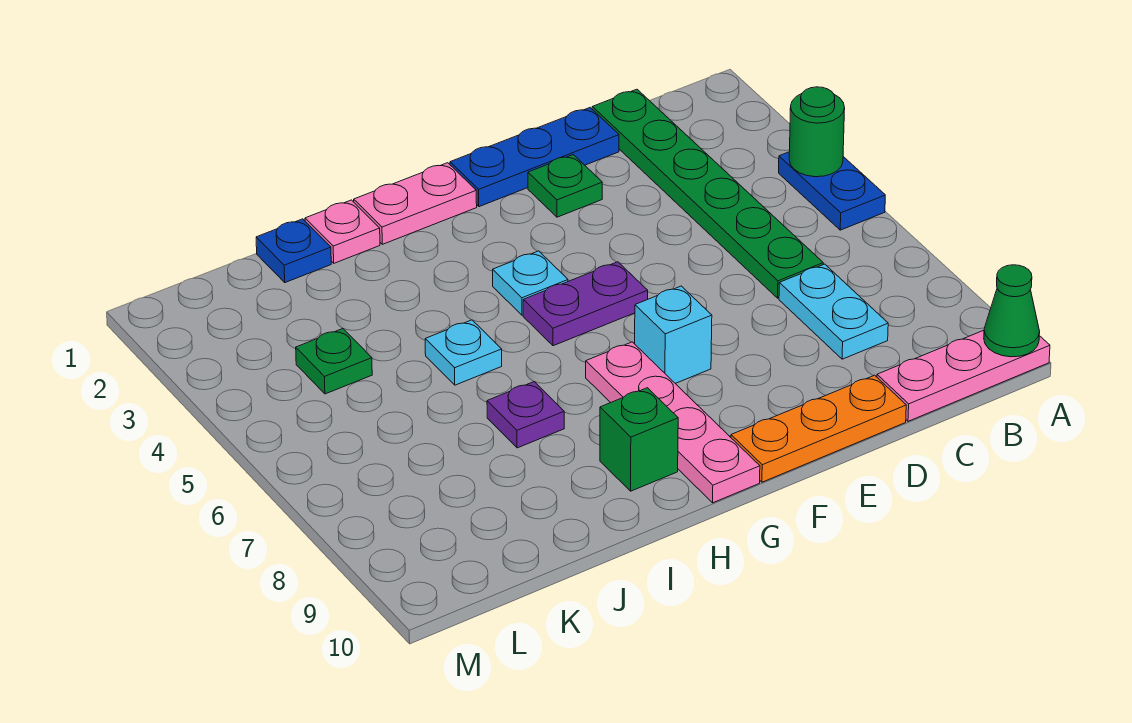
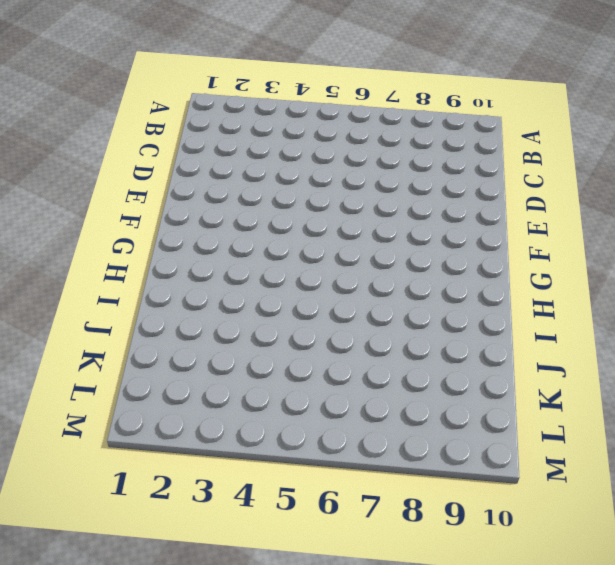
none -> blue 1x2 plate [779,152,885,230]
none -> pink 1x3 plate [877,330,1050,421]
none -> green 1x6 plate [592,89,823,298]

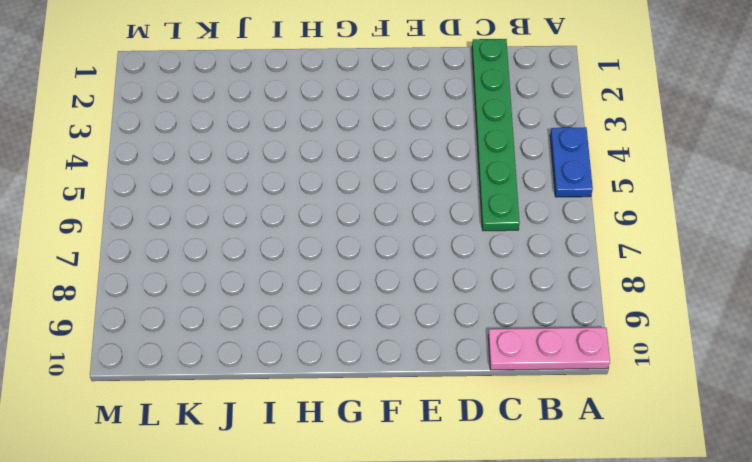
none -> cyan 1x2 plate [779,264,888,359]
none -> blue 1x3 plate [450,108,619,207]
none -> orange 1x3 plate [731,375,906,482]

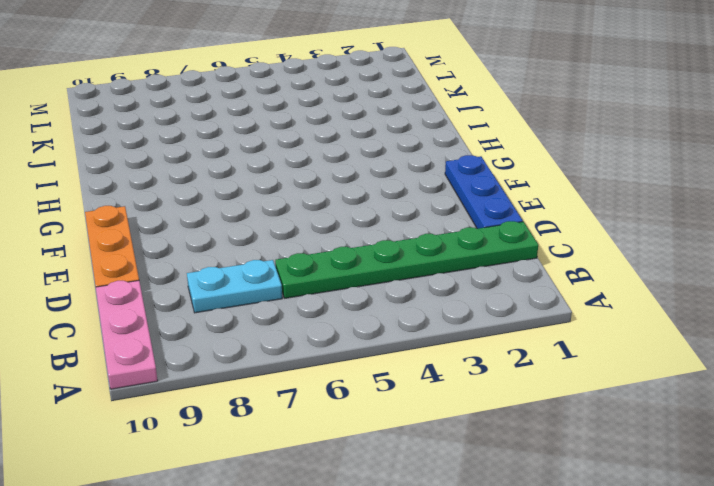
none -> blue 1x2 plate [779,152,885,230]
none -> green 1x1 plate [528,155,602,217]
none -> purple 1x2 plate [523,262,648,346]

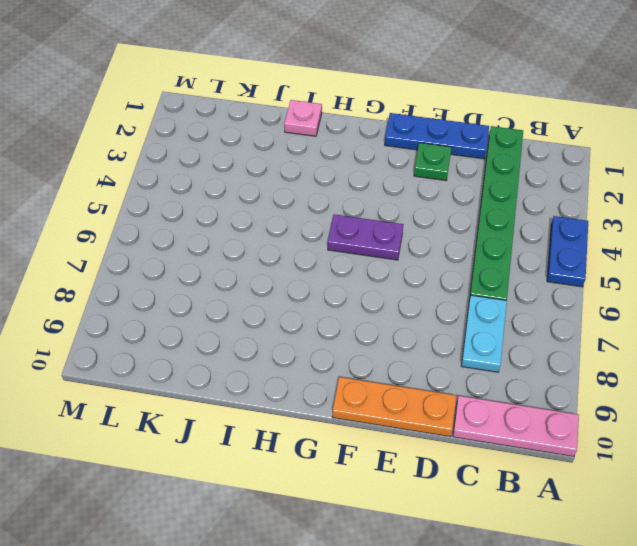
none -> cyan 1x1 brick [635,286,712,383]
none -> pink 1x2 plate [354,163,477,244]
none -> cyan 1x1 plate [493,251,568,315]

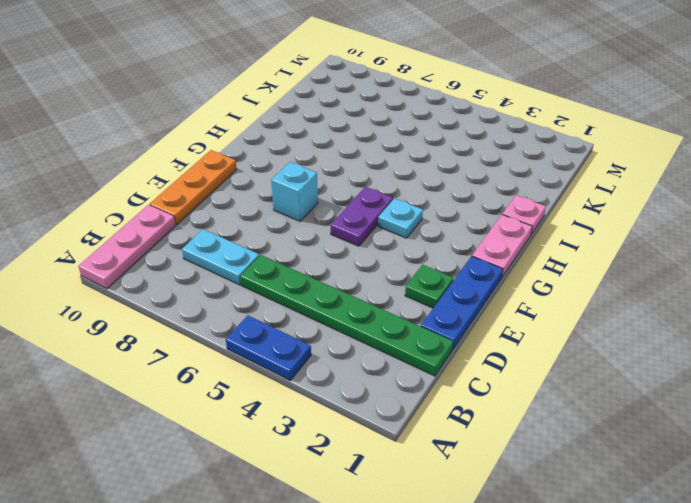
none -> pink 1x4 plate [586,342,760,503]
none -> green 1x1 brick [600,388,678,491]
none -> cyan 1x1 plate [425,320,502,385]

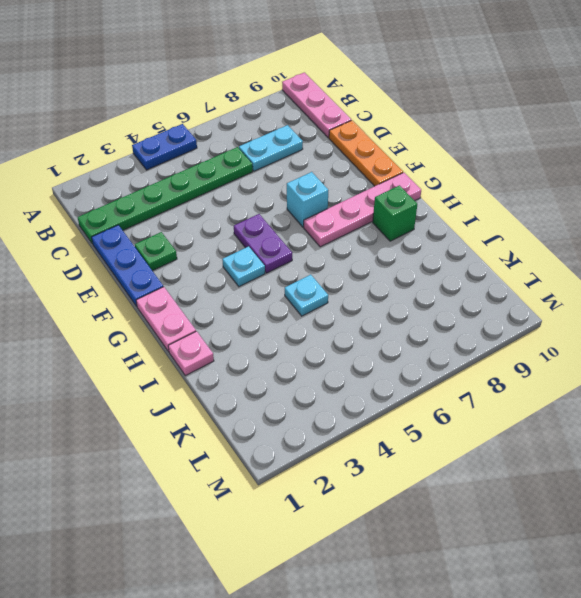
none -> purple 1x1 plate [487,382,564,448]
none -> blue 1x1 plate [256,219,331,283]
none -> green 1x1 plate [296,329,372,394]

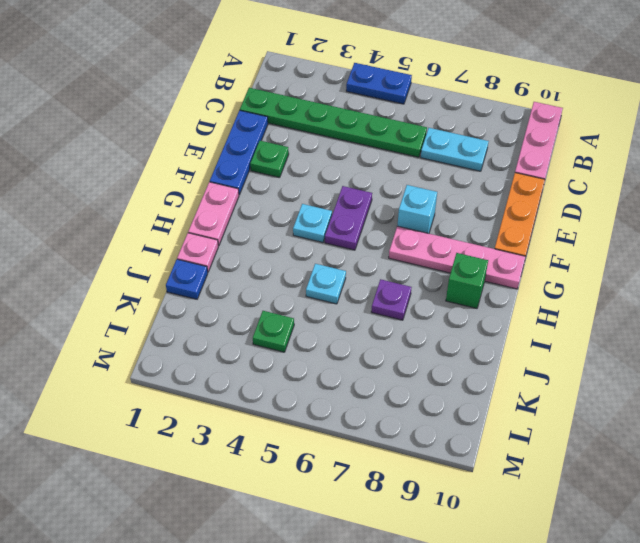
none -> green 1x1 round brick [789,87,845,177]
none -> green 1x1 cone [984,265,1040,357]

